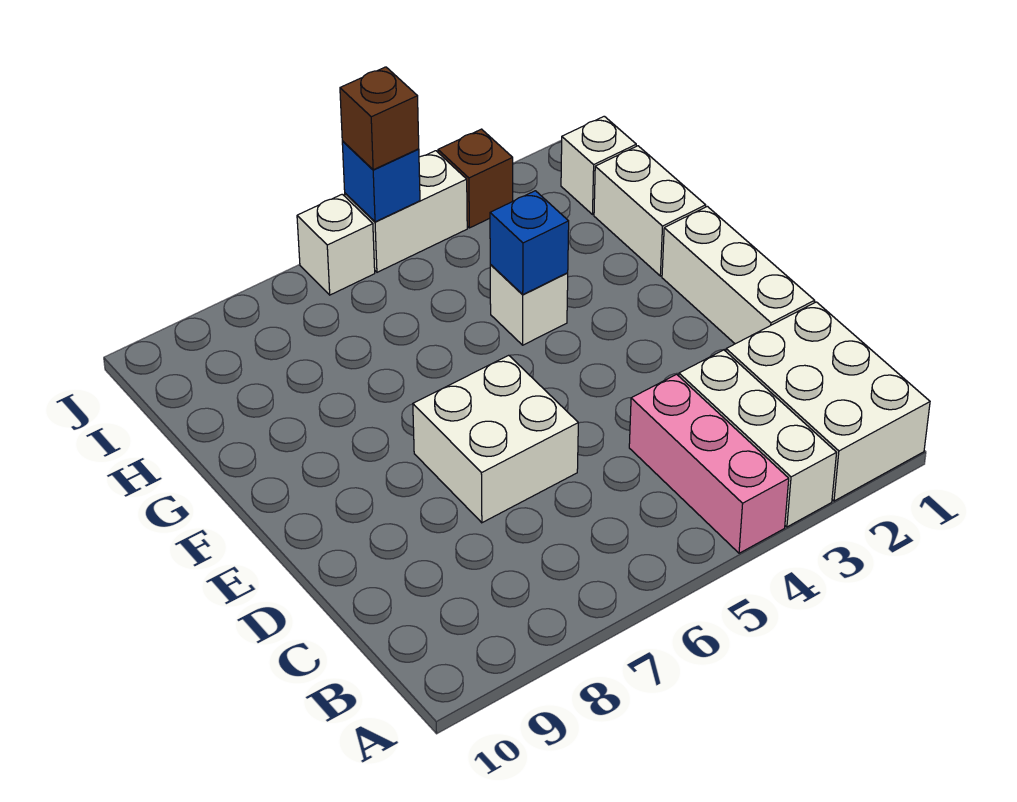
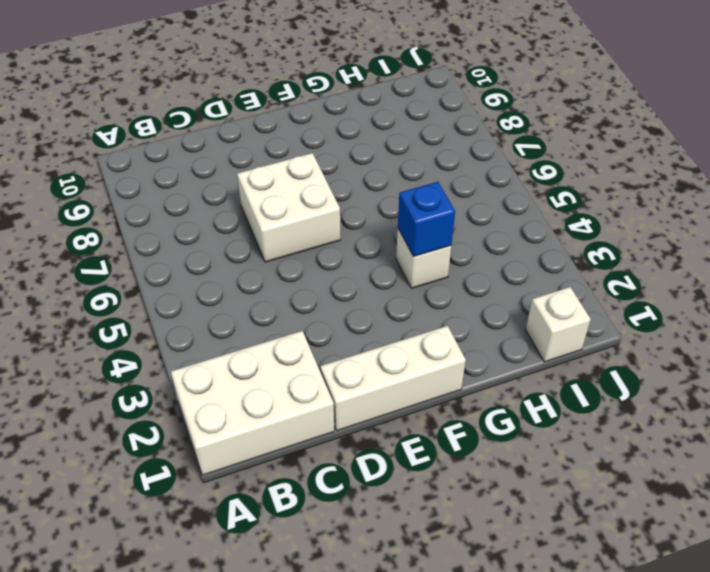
none -> white 1x3 brick [679,350,836,527]
none -> pink 1x3 brick [629,374,789,553]
none -> white 1x2 brick [594,146,706,276]

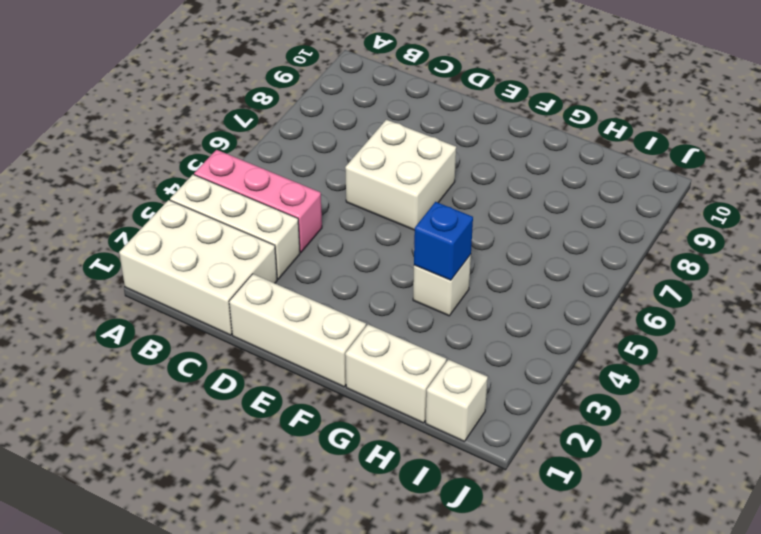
none -> brown 1x1 brick [438,129,513,228]
none -> white 1x2 brick [345,151,467,272]
none -> white 1x1 brick [297,194,375,295]

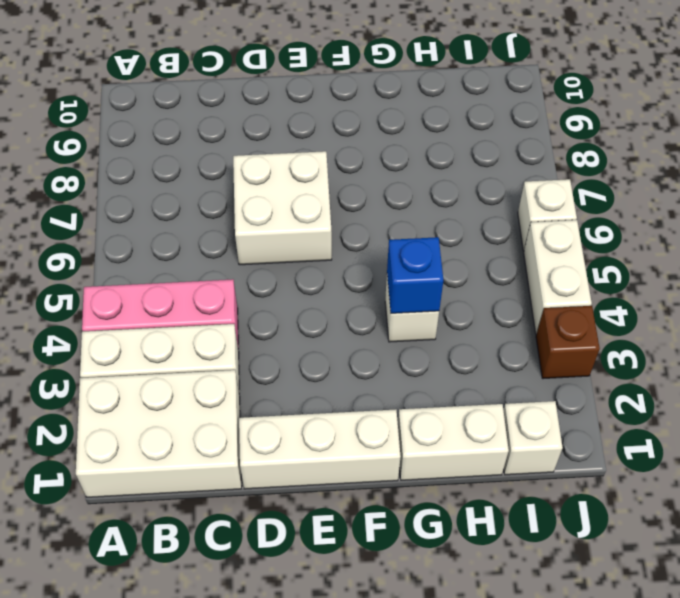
none -> blue 1x1 brick [342,141,420,222]
none -> brown 1x1 brick [340,67,419,170]

